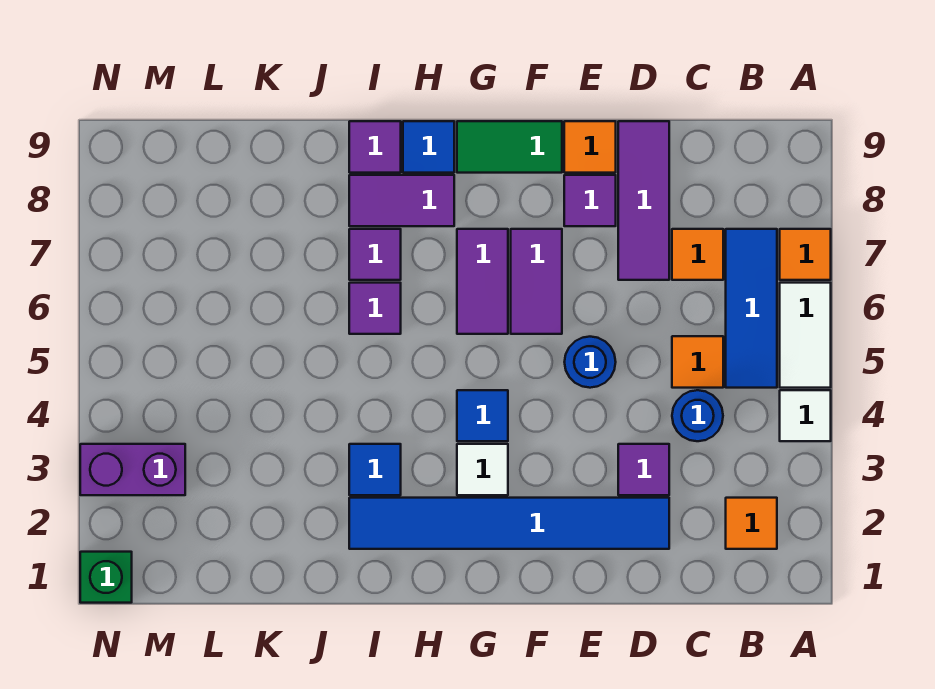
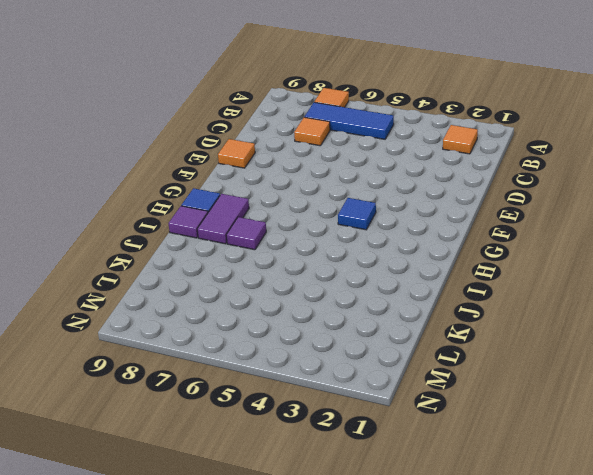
none -> white 1x1 tile [780,390,831,441]
none -> white 1x2 tile [780,283,831,388]
none -> blue 1x1 round brick [672,390,723,441]

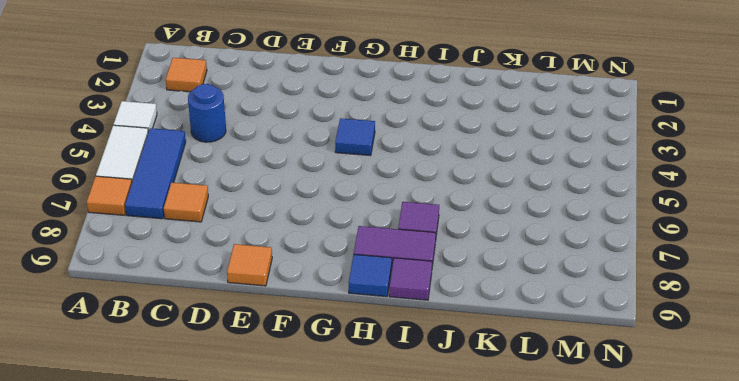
none -> orange 1x1 tile [672,336,723,388]
none -> blue 1x6 tile [349,498,669,549]
none -> purple 1x1 tile [618,444,669,495]

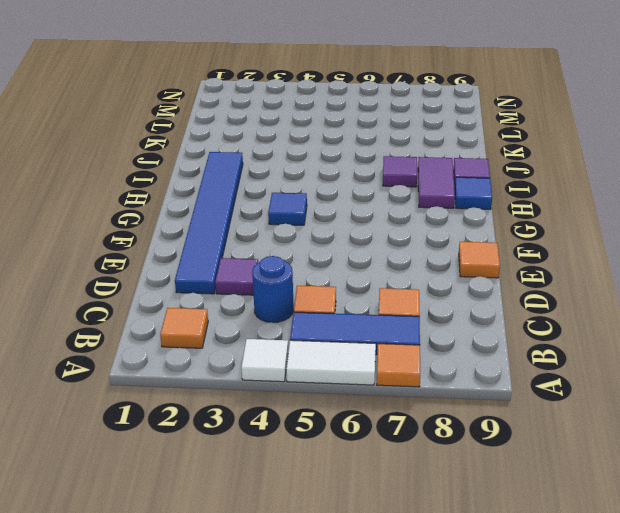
none -> purple 1x3 tile [618,121,669,280]
none -> blue 1x1 round brick [565,337,616,388]
none -> purple 1x1 tile [564,175,616,226]

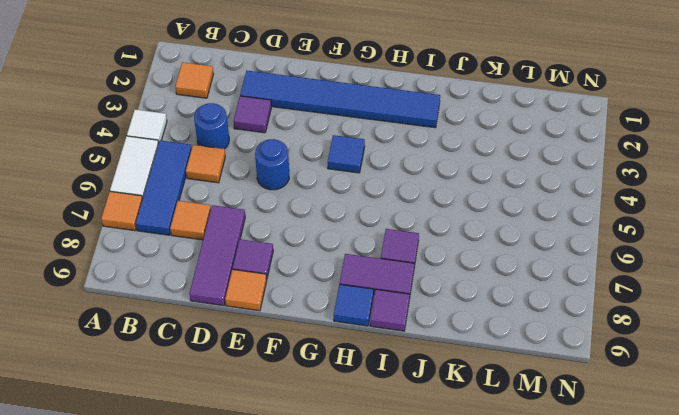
none -> purple 1x2 tile [511,229,562,334]
none -> green 1x2 tile [457,121,562,173]
none -> white 1x1 tile [457,444,508,495]

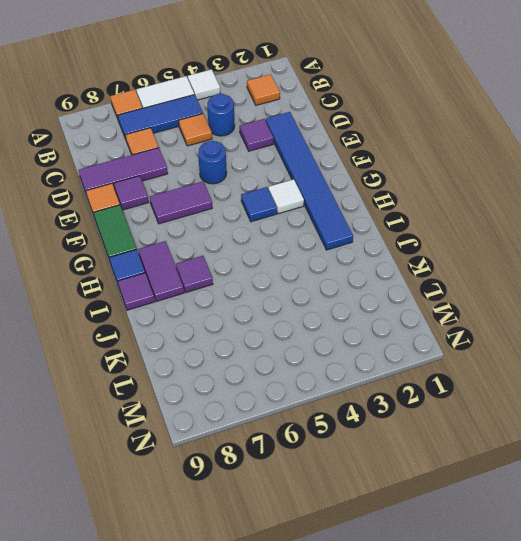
none -> purple 1x2 tile [457,229,508,334]
none -> blue 1x1 tile [349,444,401,495]
none -> purple 1x1 tile [349,283,401,334]

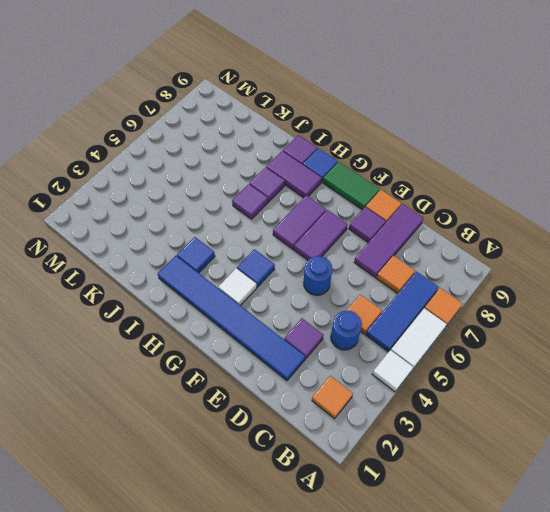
none -> purple 1x2 brick [80,444,185,495]
none -> green 1x1 brick [80,552,132,603]

